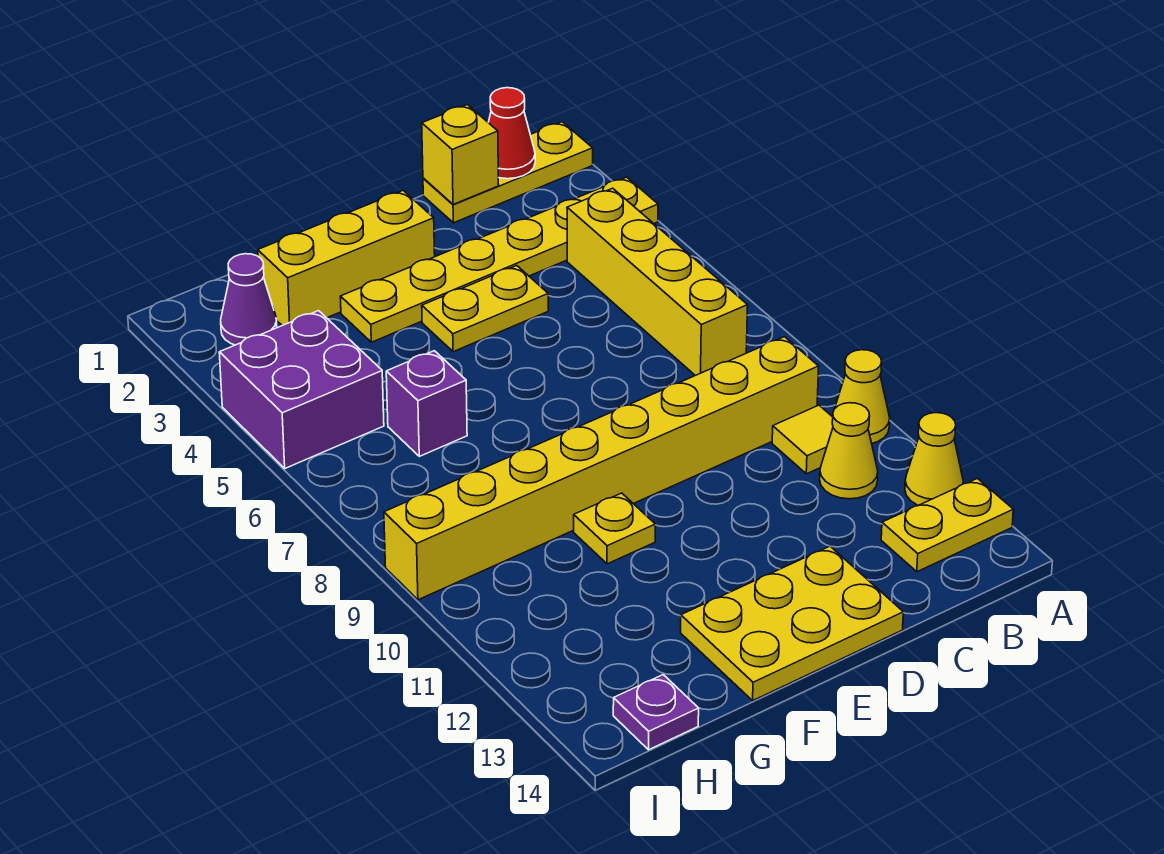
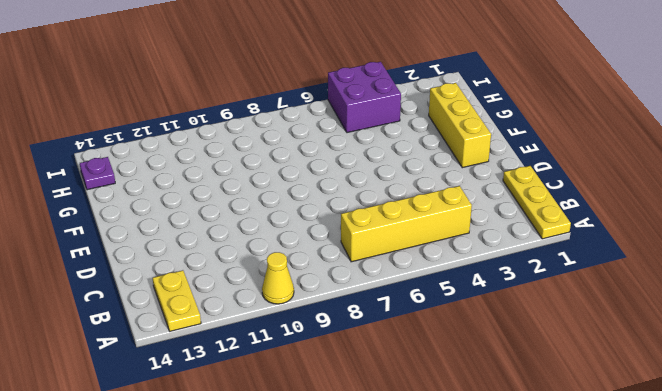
none -> yellow 1x6 plate [340,177,658,342]
none -> yellow 1x1 cone [905,413,963,505]
none -> yellow 1x8 brick [384,337,819,600]

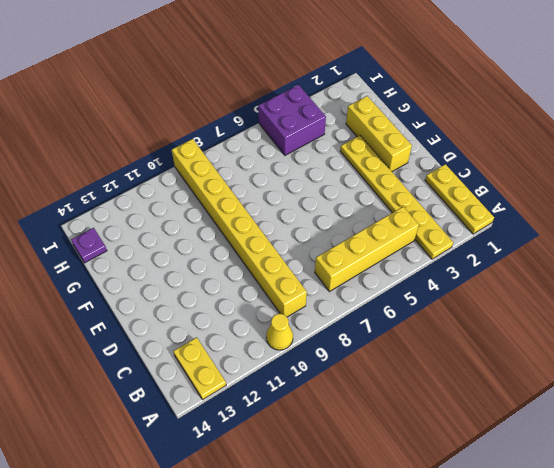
none -> yellow 1x1 cone [905,413,963,505]
none -> yellow 1x1 tile [772,405,833,474]
none -> yellow 1x1 cone [820,403,878,499]

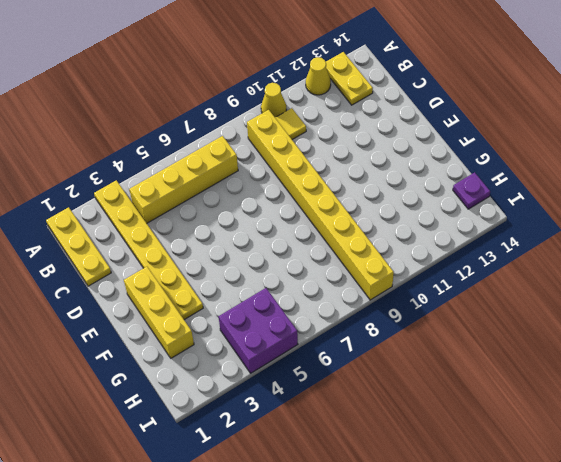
none -> yellow 1x1 cone [820,403,878,499]
none -> yellow 1x2 plate [422,266,548,352]
none -> yellow 2x3 plate [681,546,903,700]

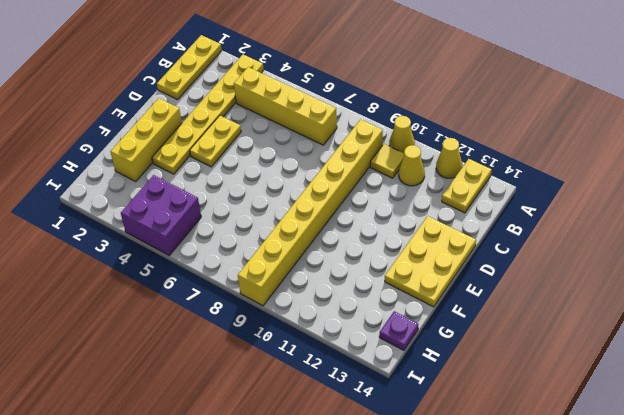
none -> yellow 1x1 plate [574,493,655,564]
none -> purple 1x1 brick [386,351,467,456]
none -> purple 1x1 cone [221,254,277,345]

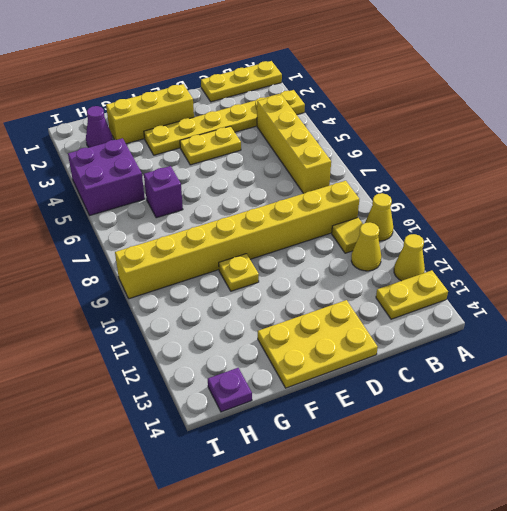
none -> red 1x1 cone [488,88,535,179]
none -> yellow 1x1 brick [422,105,499,204]

